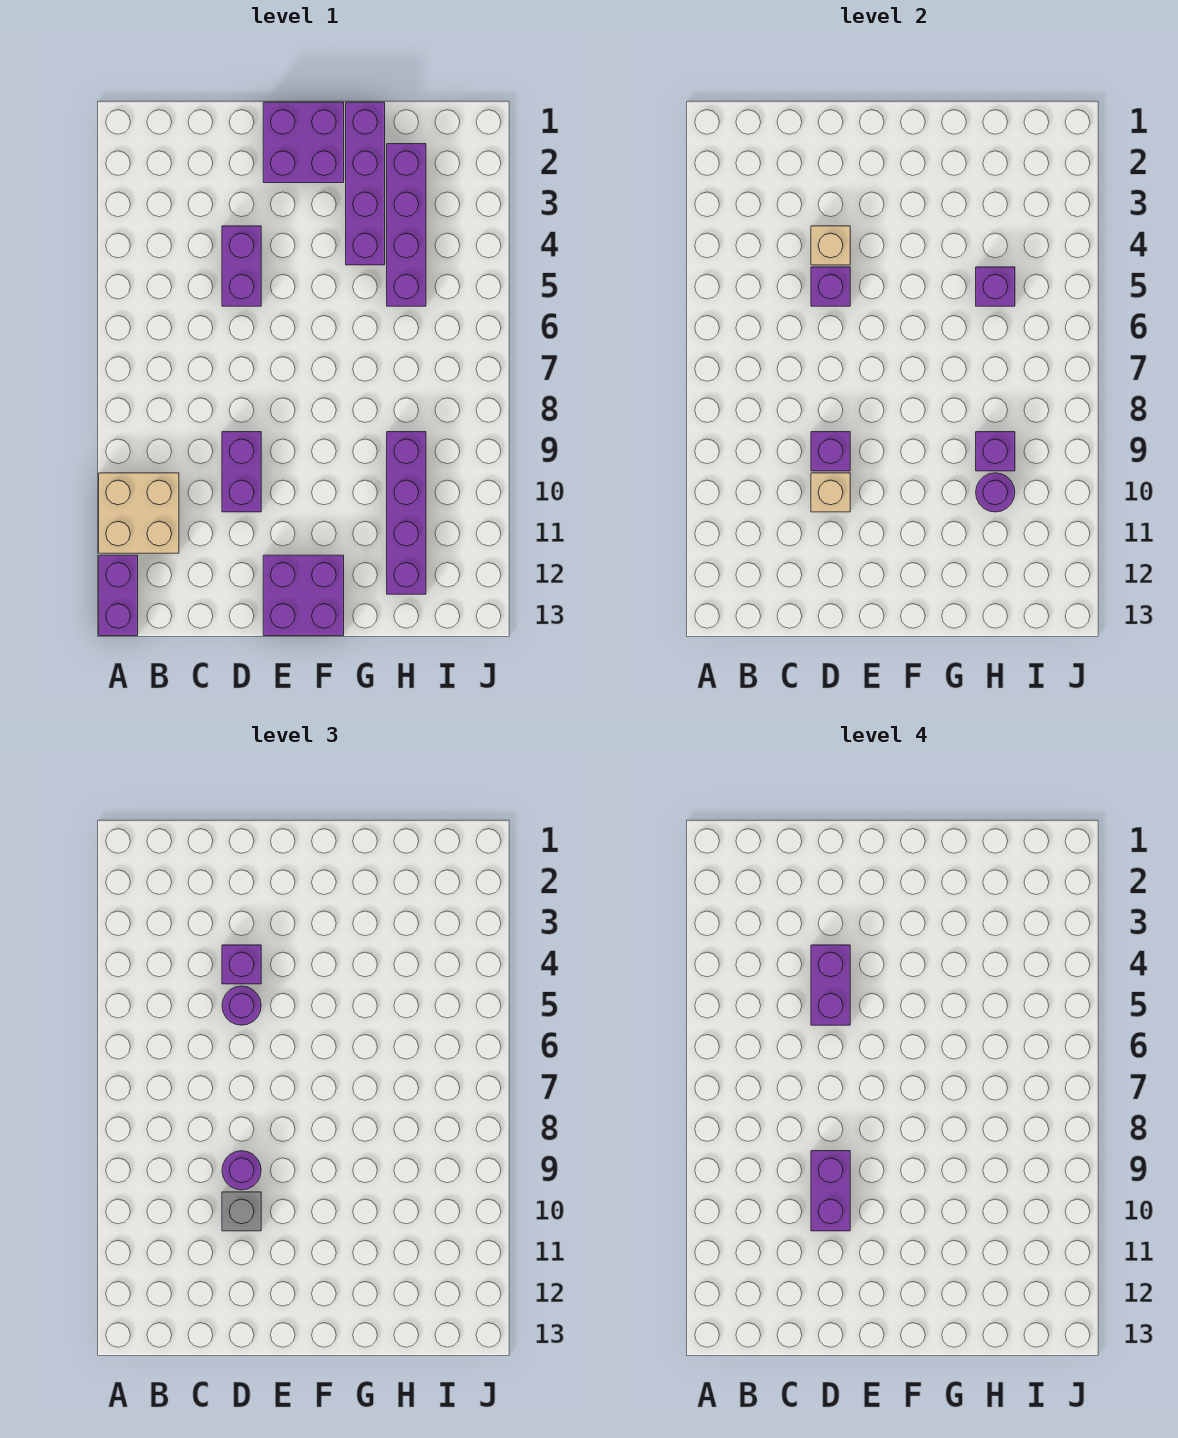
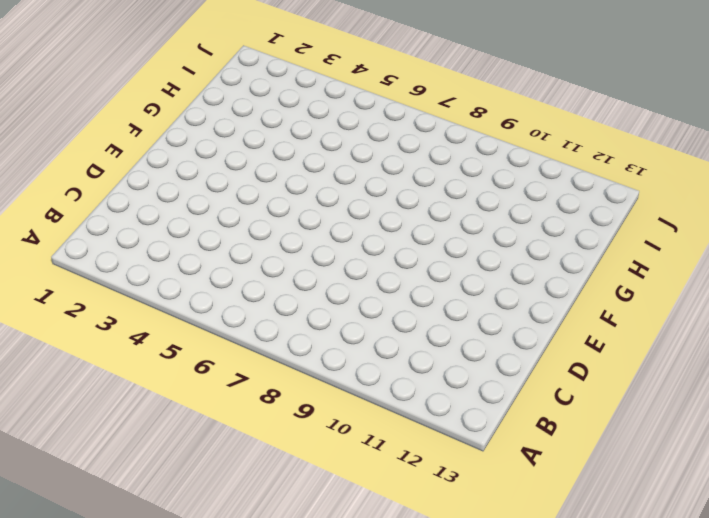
none -> tan 2x2 brick [99,473,179,553]
none -> purple 1x2 brick [99,555,138,636]
none -> purple 1x2 brick [222,226,261,306]

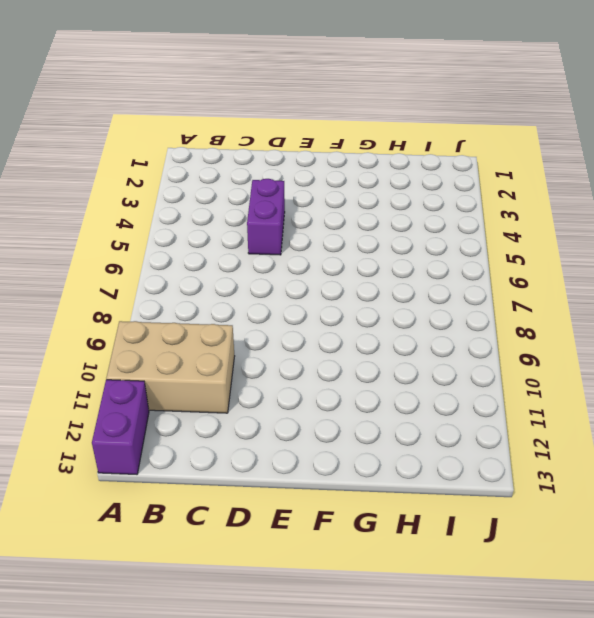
tan 2x3 brick [106,321,235,413] -> tan 2x2 brick [99,473,179,553]
none -> purple 1x2 brick [222,432,261,512]
none -> purple 2x2 brick [263,102,344,183]
none -> purple 2x2 brick [263,555,344,636]

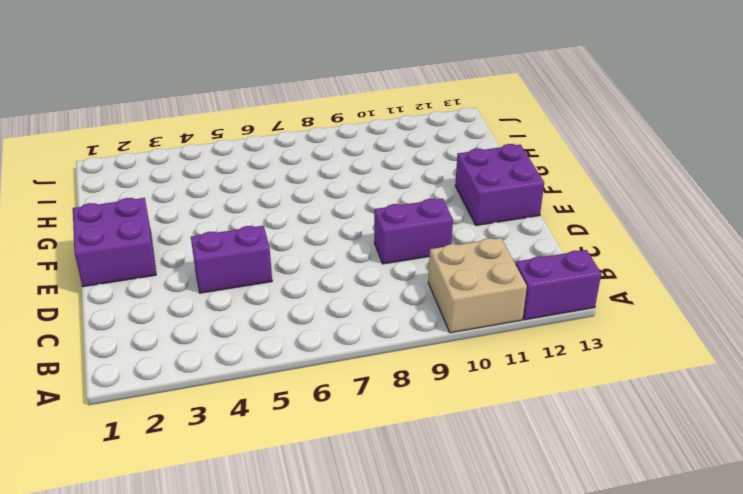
none -> purple 1x4 brick [346,102,385,265]
none -> purple 1x4 brick [387,144,426,306]
none -> purple 1x4 brick [387,432,426,594]

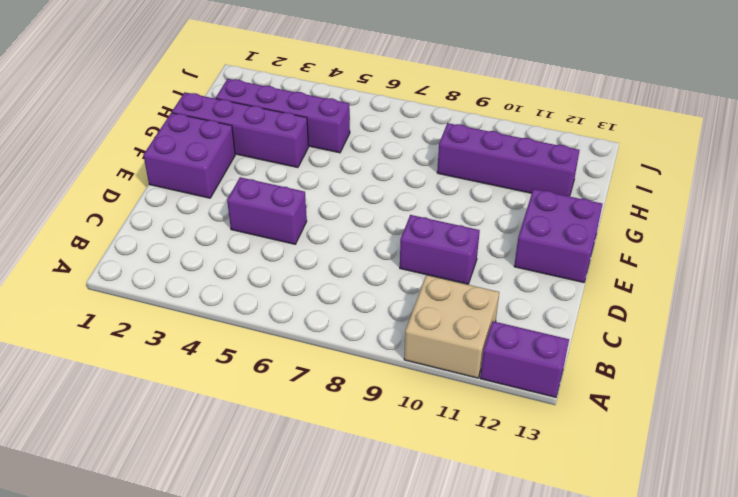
none -> tan 1x1 brick [811,226,850,265]
none -> purple 1x1 brick [811,267,850,306]
none -> purple 1x1 brick [811,432,850,471]

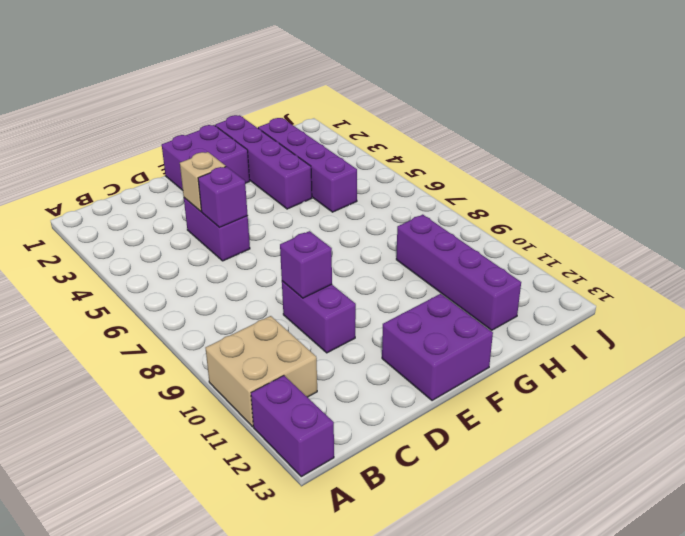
none -> tan 1x1 brick [811,473,850,512]
none -> purple 1x1 brick [976,267,1015,306]
none -> purple 1x1 brick [976,432,1015,471]

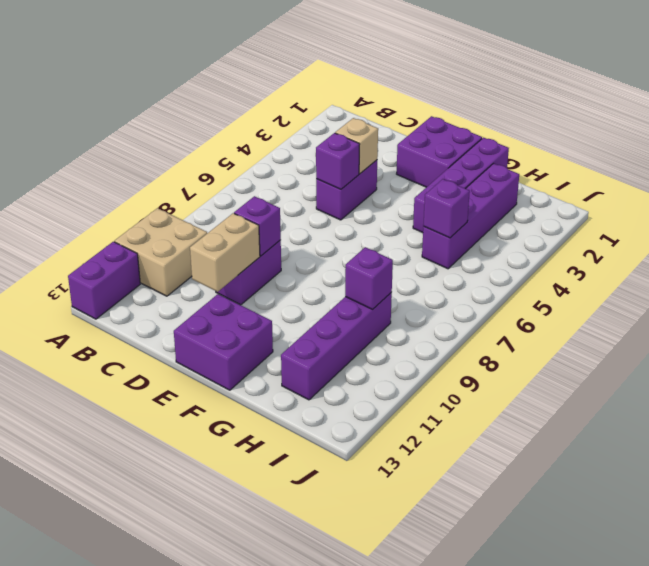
tan 1x2 brick [190,213,260,292] -> tan 1x1 brick [811,473,850,512]
none -> purple 1x1 round brick [976,473,1015,512]
none -> purple 1x1 brick [222,945,261,984]
none -> purple 1x1 round brick [222,986,261,1025]

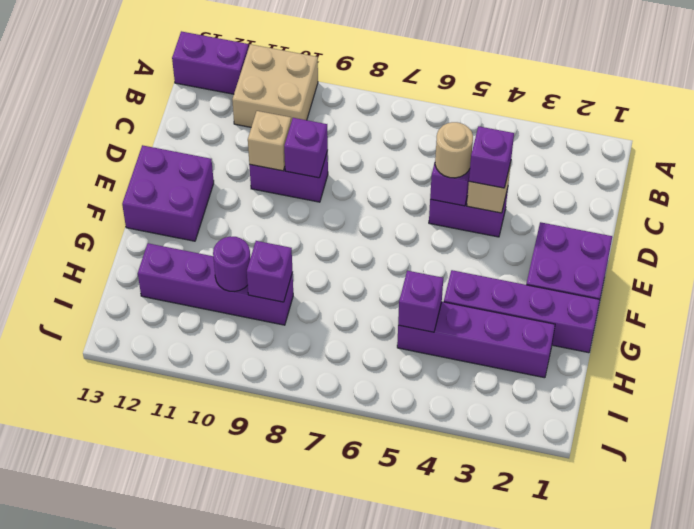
tan 1x1 round brick [435,122,473,178] -> purple 1x1 round brick [222,986,261,1025]
none -> purple 1x1 round brick [222,1151,261,1190]
none -> grey 1x1 brick [222,1192,261,1231]
none -> purple 1x2 brick [811,945,850,1025]

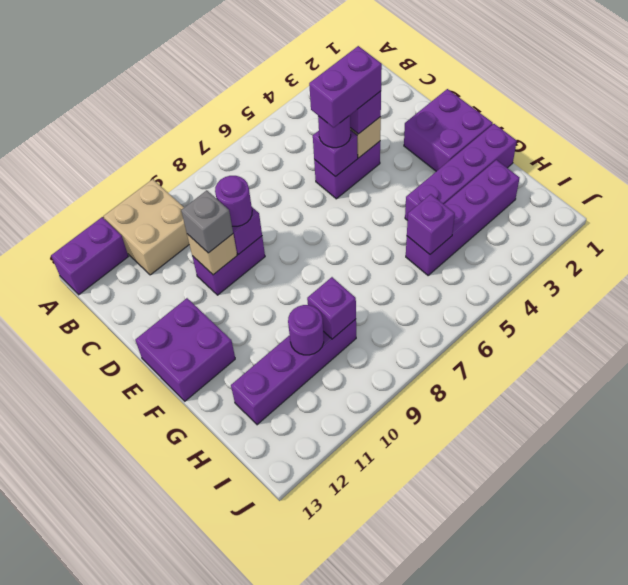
none -> purple 1x2 brick [811,1151,850,1231]

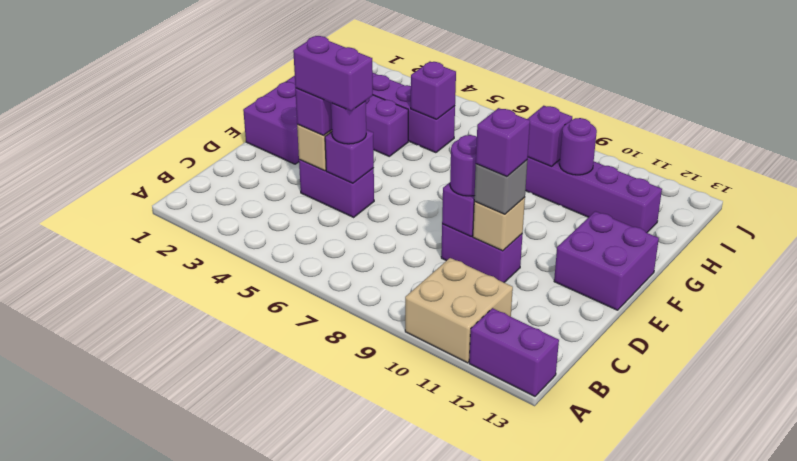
purple 1x1 brick [476,108,530,177] -> purple 1x2 brick [811,1151,850,1231]

